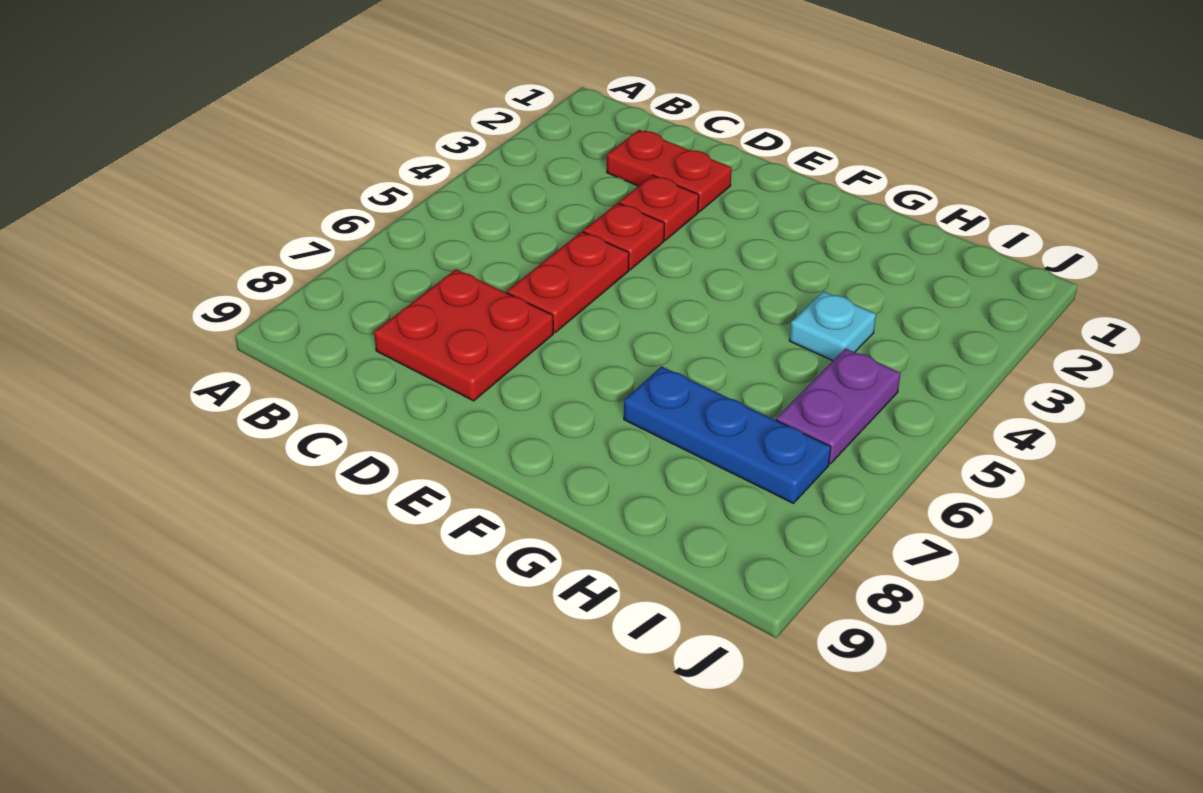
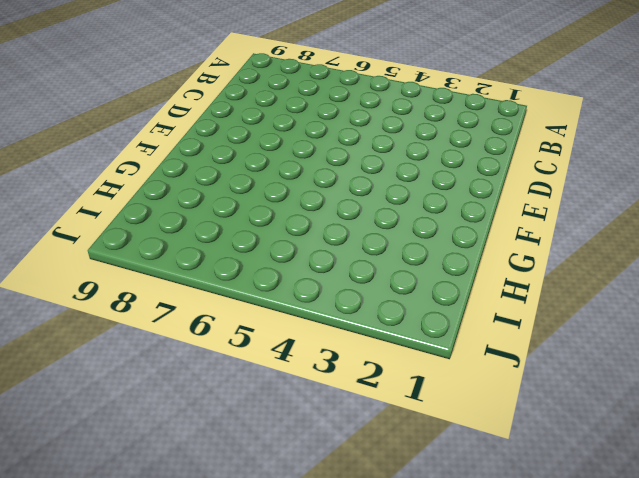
none -> red 1x2 plate [607,130,732,212]
none -> red 2x2 plate [374,269,553,401]

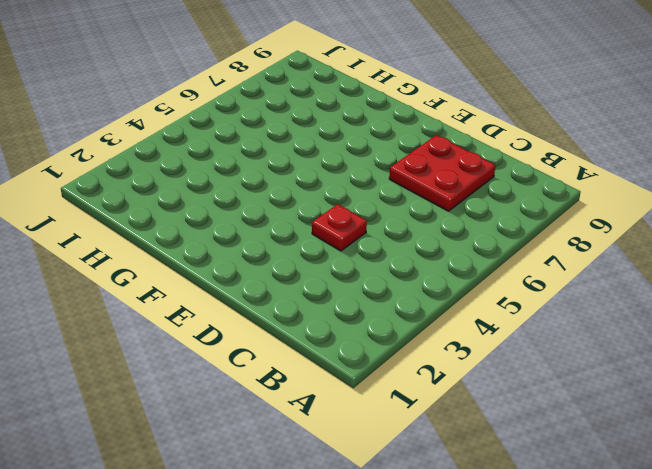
none -> red 1x2 plate [607,130,732,212]
none -> red 1x1 plate [619,175,699,240]

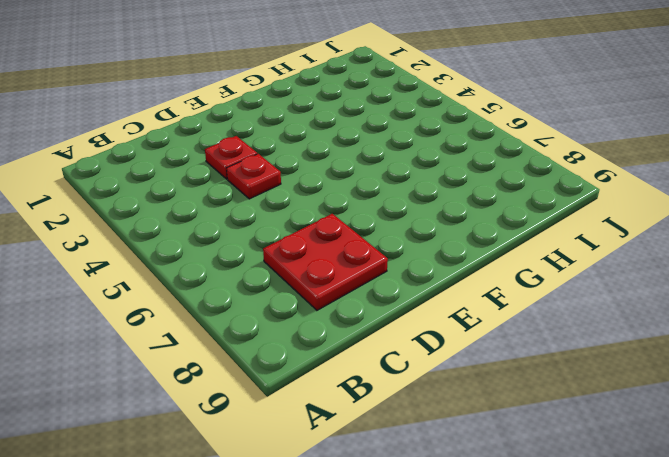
none -> red 1x2 plate [607,130,732,212]
none -> red 1x2 plate [507,232,629,332]

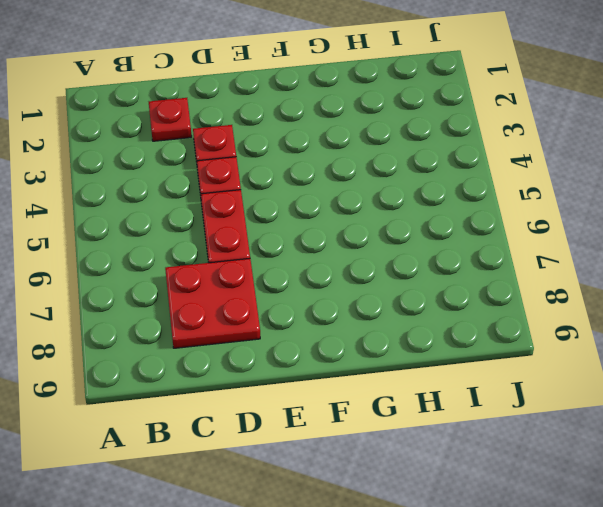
red 1x1 plate [149,98,192,141] -> red 1x2 plate [607,130,732,212]
none -> blue 1x3 plate [624,366,831,503]
none -> cyan 1x1 plate [789,291,876,361]

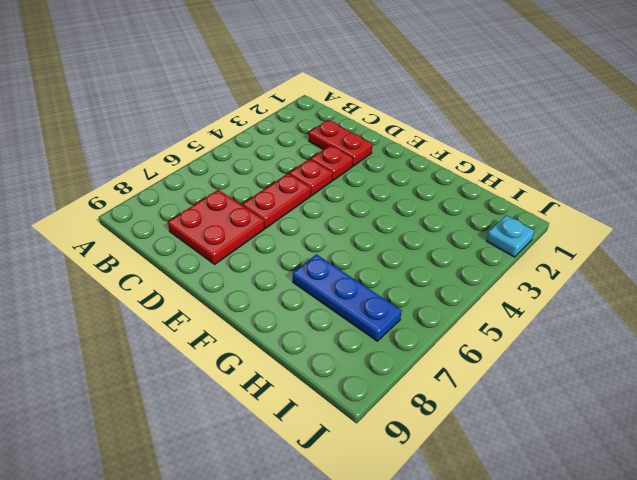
cyan 1x1 plate [486,215,534,257] -> cyan 1x1 plate moved to [789,291,876,361]
none -> purple 1x2 plate [776,348,901,464]

